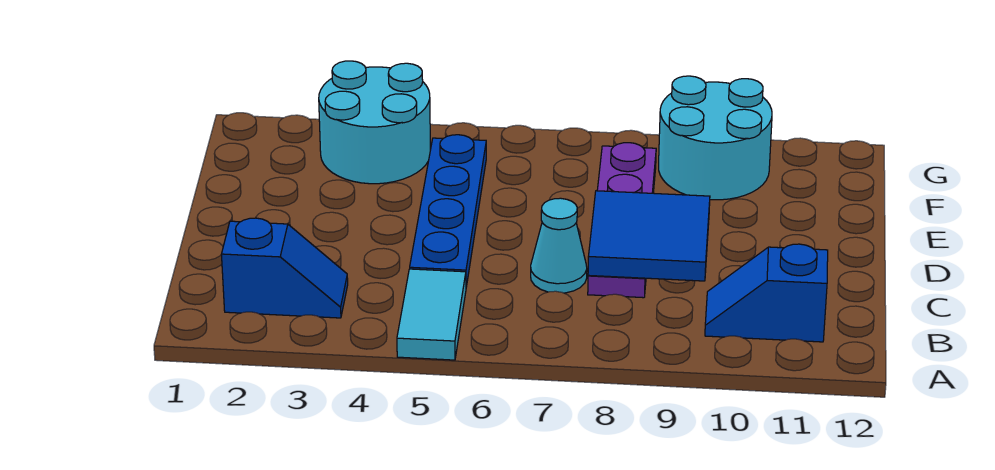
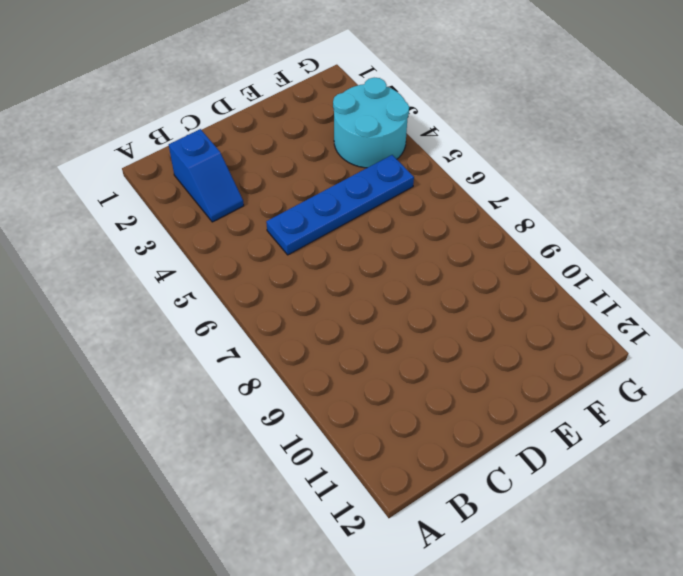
none -> cyan 1x2 tile [397,269,466,360]
none -> blue 1x2 slope [705,244,828,342]

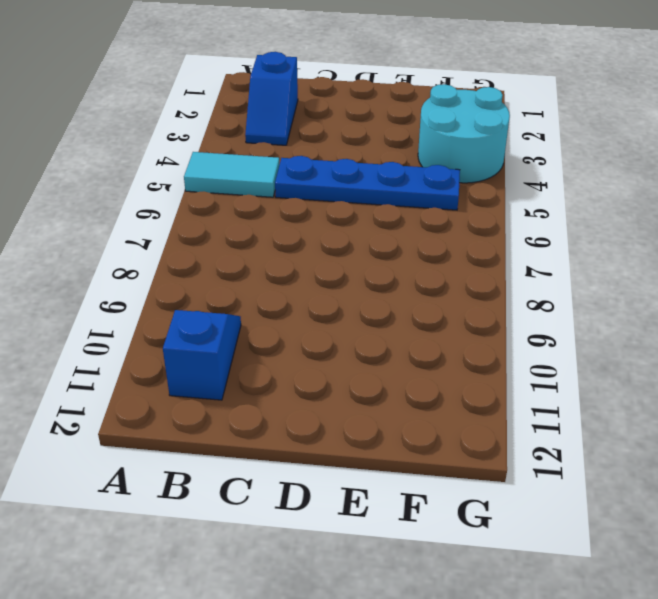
none -> cyan 1x1 cone [531,198,587,293]
none -> purple 1x4 plate [588,143,656,298]

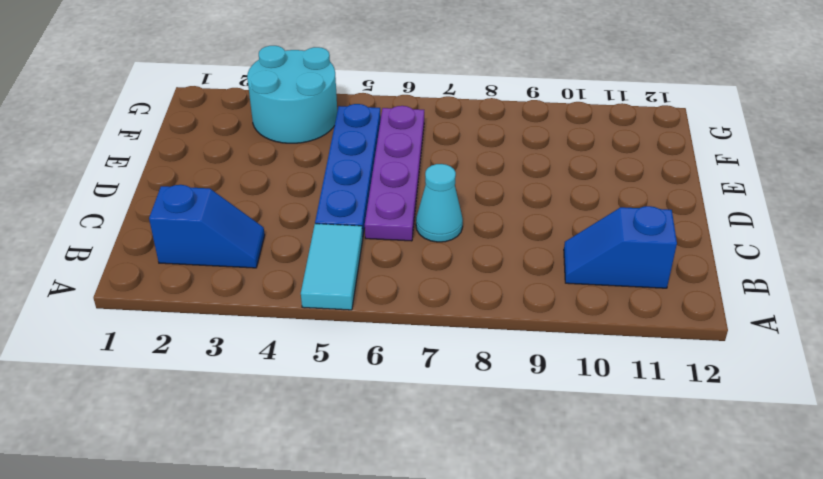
purple 1x4 plate [365,106,424,241] -> purple 1x4 plate moved to [588,143,656,298]
none -> cyan 2x2 round brick [659,76,772,200]
none -> blue 2x2 tile [588,191,710,281]

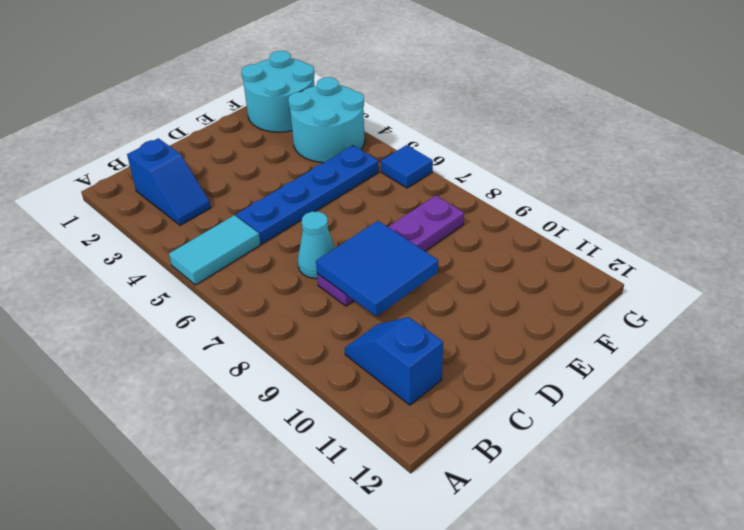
cyan 2x2 round brick [241,51,314,132] -> cyan 2x2 round brick moved to [659,76,772,200]
blue 1x1 tile [381,145,433,188] -> none

